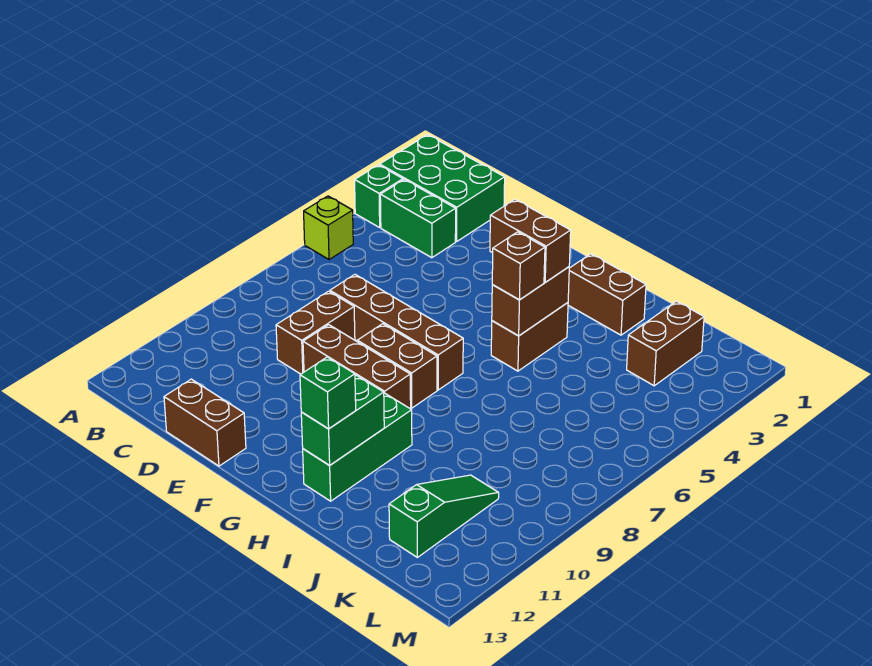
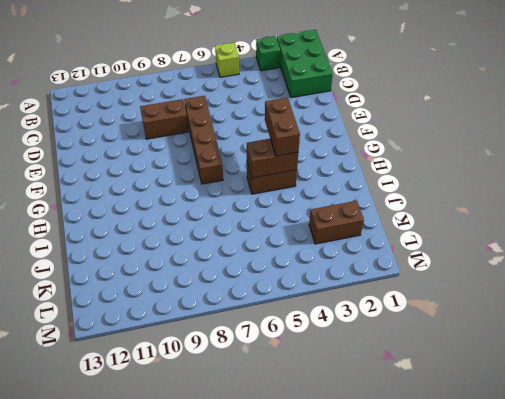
none -> green 1x2 brick [380,179,456,258]
none -> brown 1x2 brick [164,379,246,466]
none -> brown 1x3 brick [303,325,411,409]

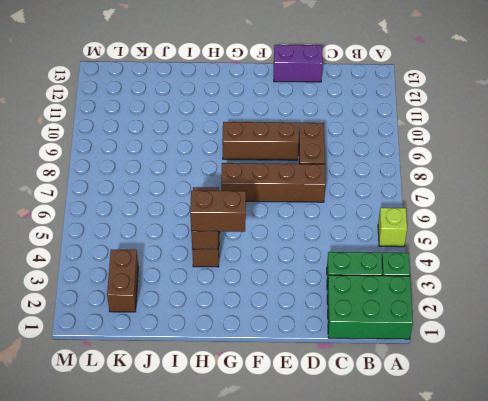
purple 1x2 brick [274,45,323,82] -> brown 1x2 brick [164,379,246,466]
none -> brown 1x2 brick [357,324,437,408]
none -> brown 1x2 brick [568,254,646,335]
none -> green 1x3 brick [303,393,412,501]

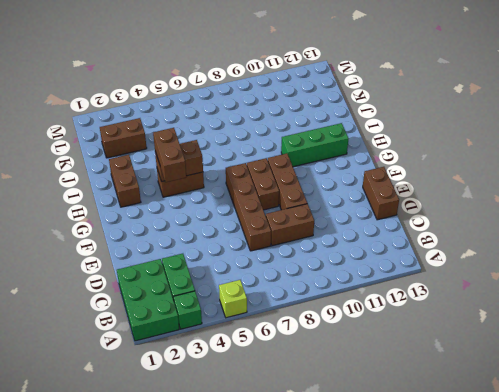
none -> green 1x3 slope [389,475,499,557]
none -> green 1x2 brick [301,375,384,465]
none -> brown 1x1 brick [492,232,545,300]

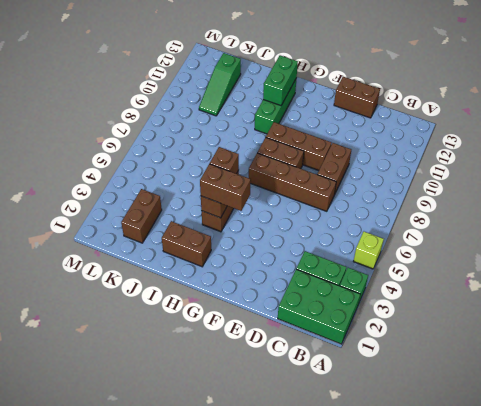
none -> green 1x1 brick [300,357,356,429]

